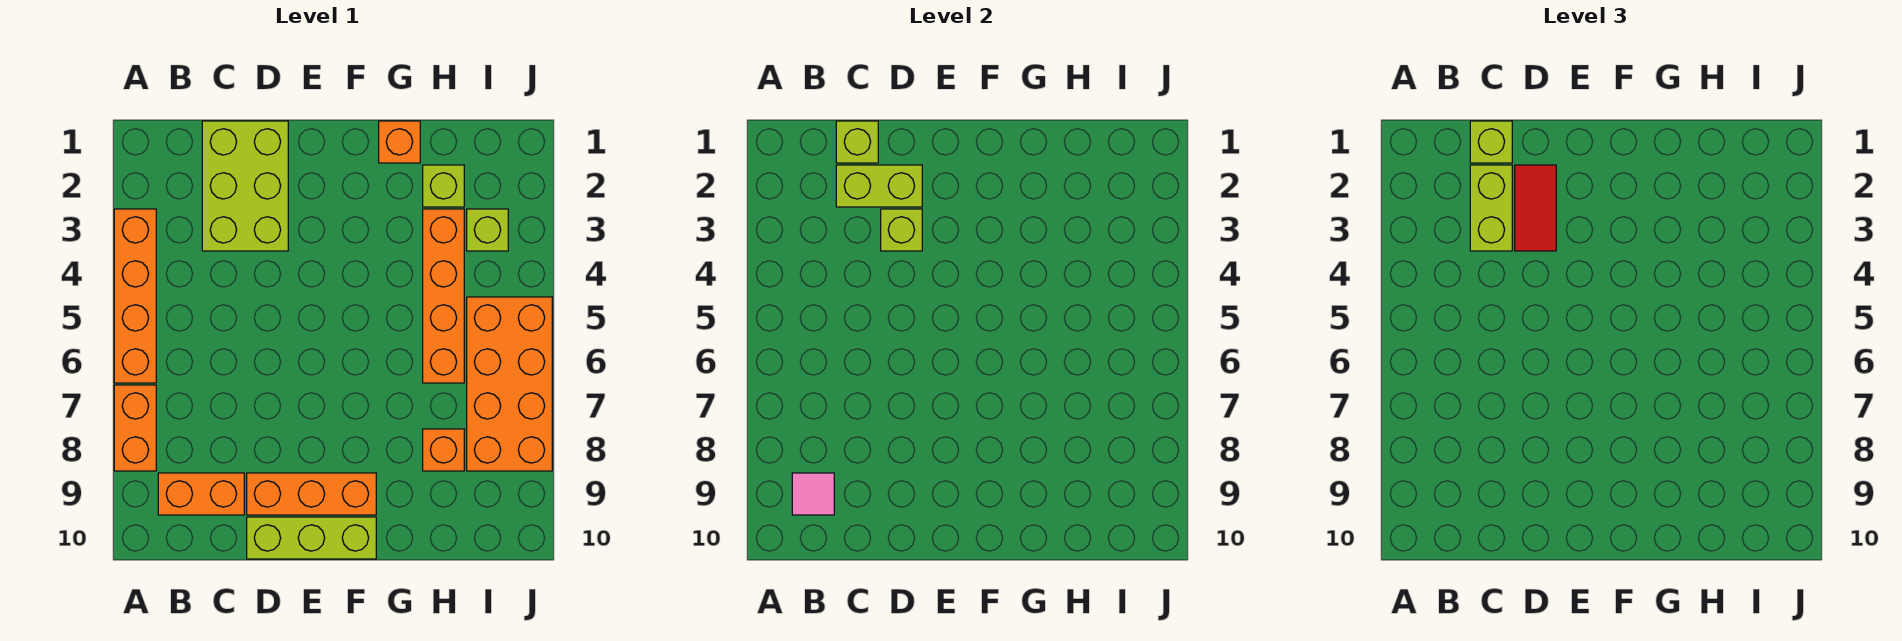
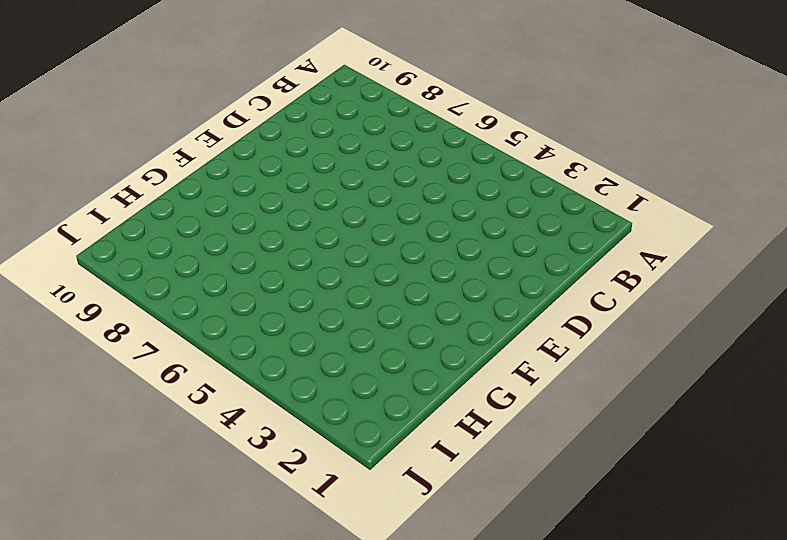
none -> orange 1x4 brick [114,209,156,383]
none -> orange 1x2 brick [114,385,156,471]
none -> orange 1x2 brick [158,473,244,515]

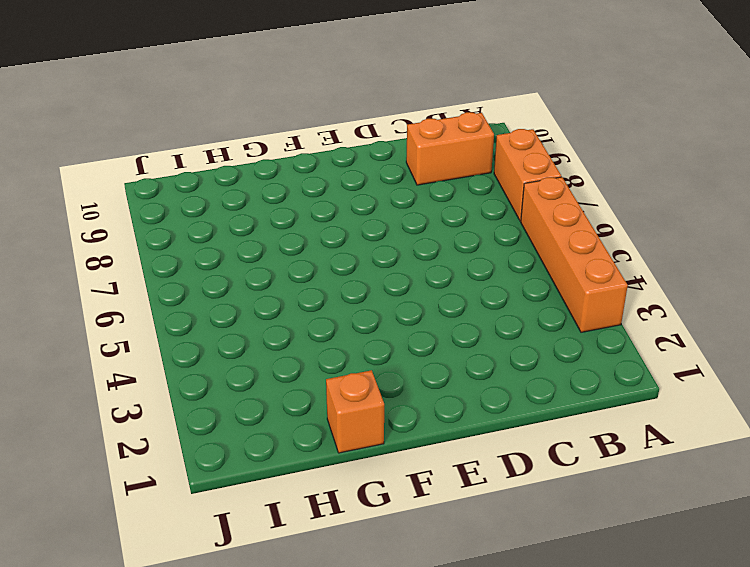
none -> lime 2x3 brick [202,121,288,251]
none -> orange 1x3 brick [247,473,376,515]
none -> lime 1x3 brick [247,517,376,559]

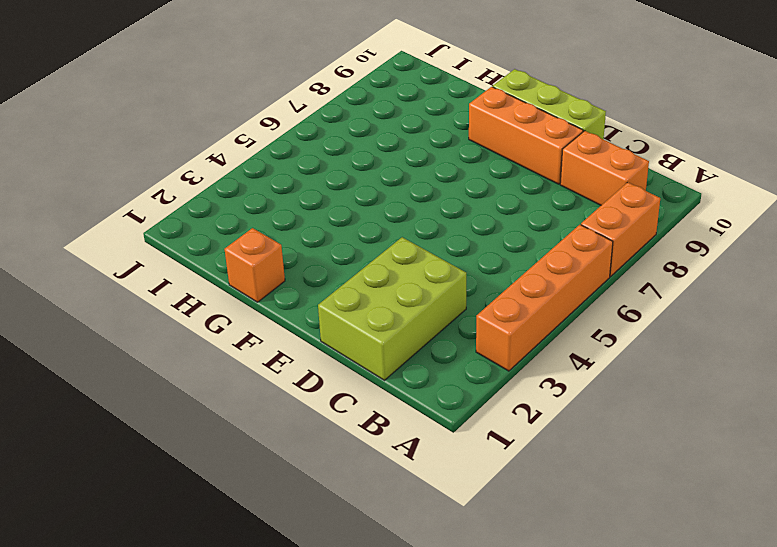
none -> lime 1x1 brick [423,165,464,207]
none -> orange 1x4 brick [423,209,464,383]
none -> orange 1x1 brick [423,429,464,471]

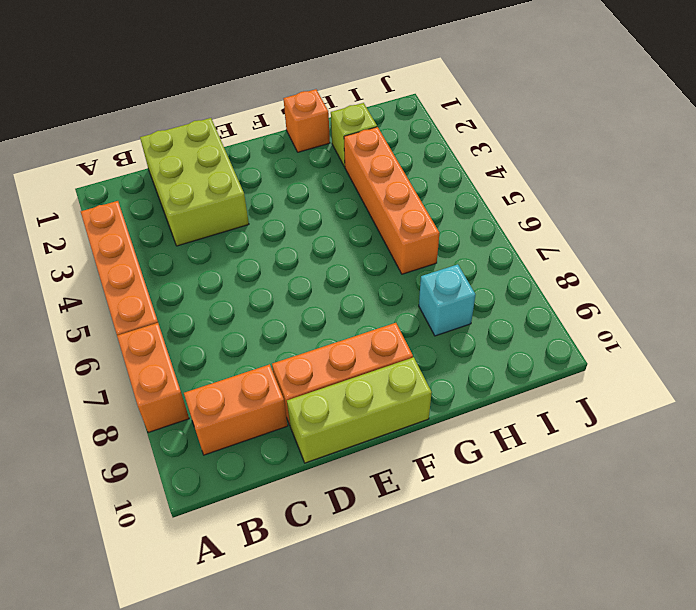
cyan 1x1 brick [419,264,475,336] -> orange 1x1 brick [423,429,464,471]
none -> lime 1x1 brick [467,209,508,251]
none -> orange 2x4 brick [467,297,552,471]
none -> pink 1x1 tile [792,473,834,515]

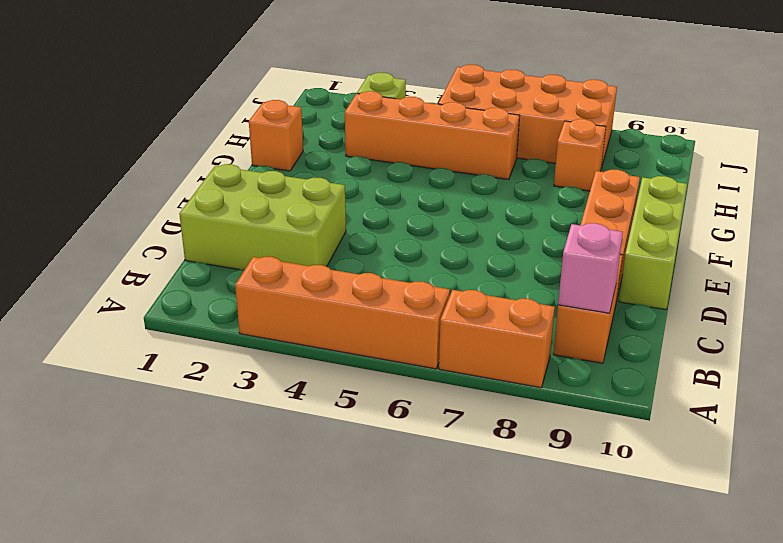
pink 1x1 brick [558,223,623,313] -> pink 1x1 tile [792,473,834,515]
none -> lime 1x1 brick [423,165,464,207]
none -> lime 1x1 brick [836,121,878,163]
none -> lime 1x2 brick [836,165,922,207]

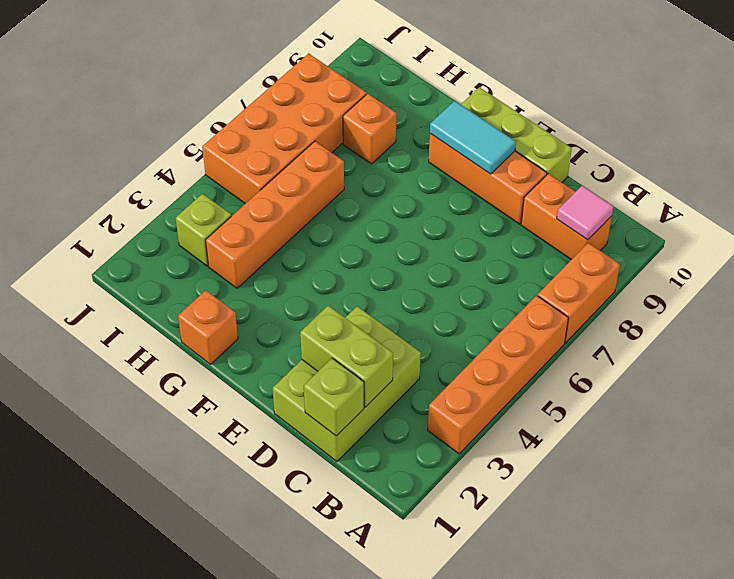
cyan 1x2 tile [430,101,516,174] -> none
none -> lime 1x1 brick [423,165,464,207]
none -> lime 1x1 brick [881,209,922,251]
none -> lime 1x1 brick [1470,121,1512,163]

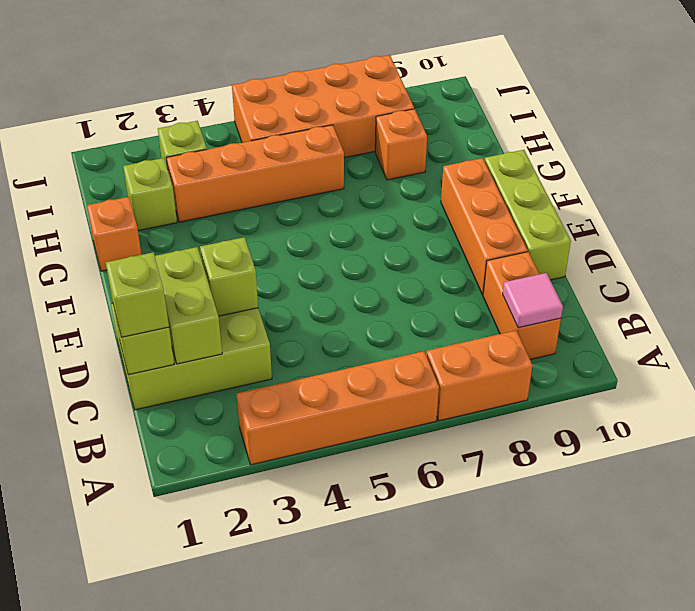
none -> lime 1x2 brick [1470,165,1512,251]
none -> red 1x2 tile [1515,165,1556,251]

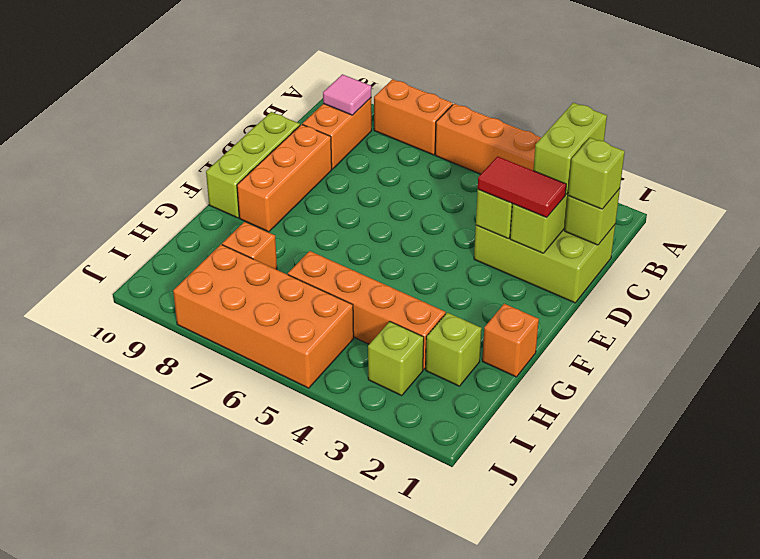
lime 1x2 brick [533,103,607,194] -> lime 1x2 brick turned to [1470,165,1512,251]

